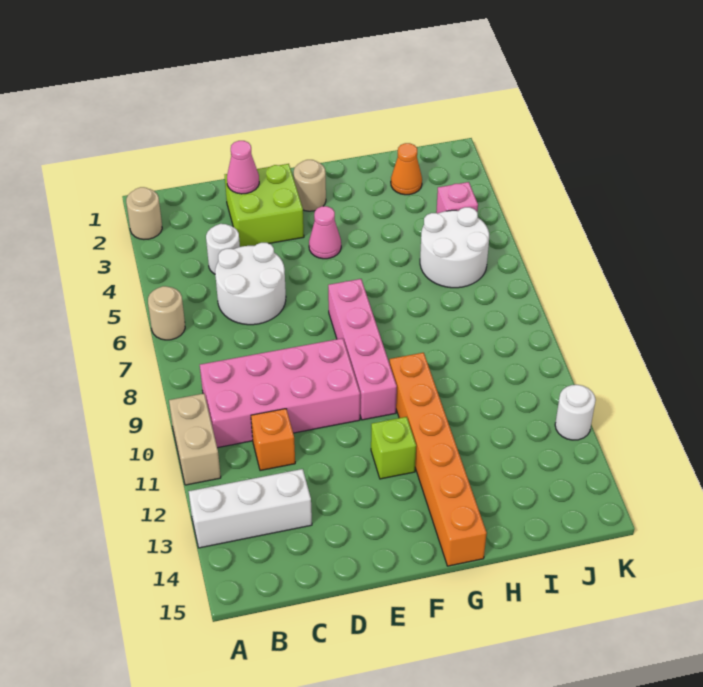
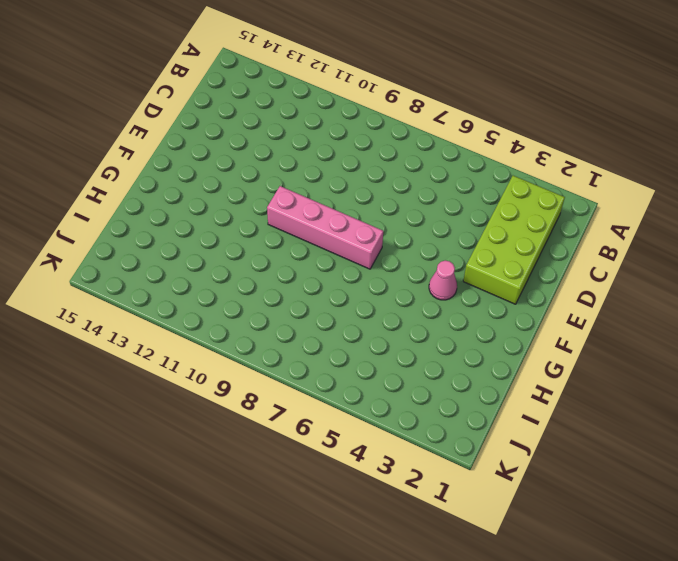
lime 2x4 brick [463,176,565,304] -> lime 2x2 brick [225,164,304,247]
none -> tan 1x1 round brick [126,187,162,239]
none -> tan 1x1 round brick [148,286,185,340]
none -> tan 1x2 brick [169,394,221,485]

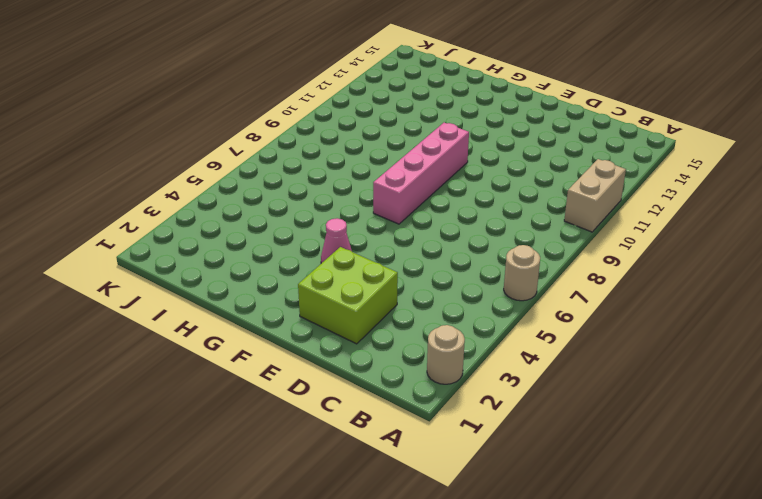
none -> white 1x3 brick [189,469,312,548]
none -> pink 2x4 brick [200,338,360,448]
none -> white 1x1 round brick [206,224,240,274]

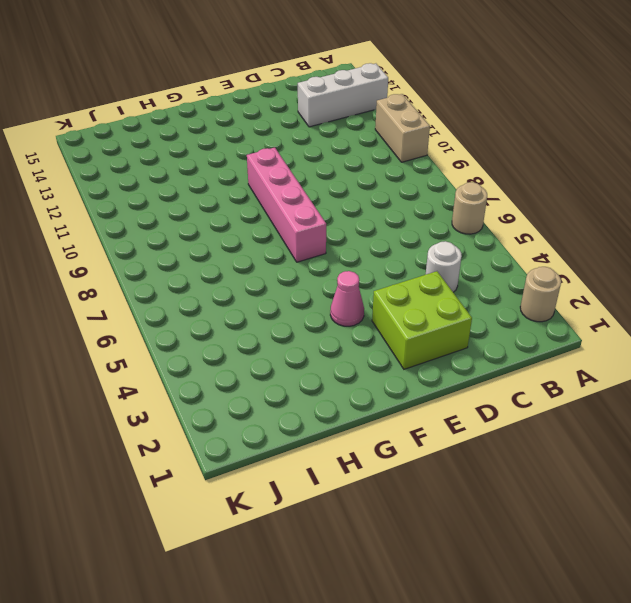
none -> pink 2x4 brick [200,338,360,448]
none -> white 2x2 round brick [215,243,286,325]
none -> orange 1x1 brick [251,409,295,471]

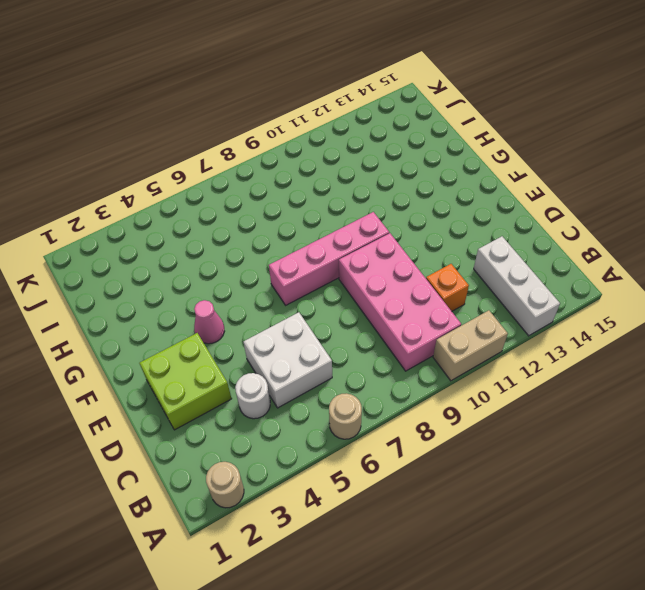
white 2x2 brick [243,312,332,408] -> white 2x2 round brick [215,243,286,325]
none -> tan 1x1 round brick [293,160,326,211]
none -> lime 1x1 brick [371,417,416,479]
none -> orange 1x6 brick [389,353,487,566]

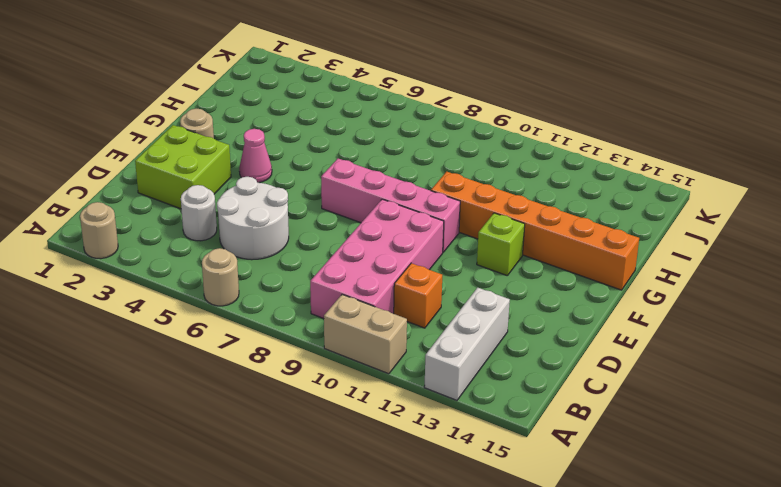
none -> orange 1x1 cone [391,143,422,195]
none -> white 2x2 round brick [420,207,489,288]
none -> pink 1x1 brick [436,182,478,213]

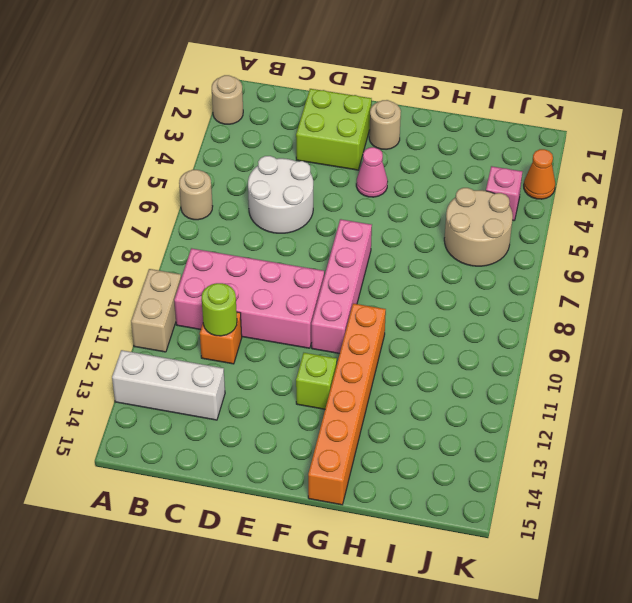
lime 1x1 round brick [202,283,237,336] -> none
tan 2x2 round brick [444,188,513,266] -> white 2x2 round brick [420,207,489,288]
orange 1x1 cone [524,149,555,199] -> orange 1x1 cone moved to [391,143,422,195]
none -> white 1x1 round brick [206,224,240,274]
none -> white 1x1 round brick [555,385,596,440]
none -> pink 1x1 cone [227,141,259,194]

